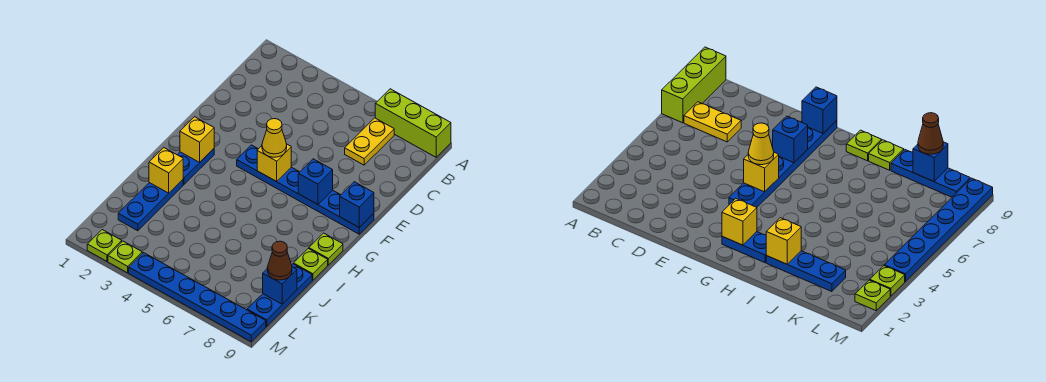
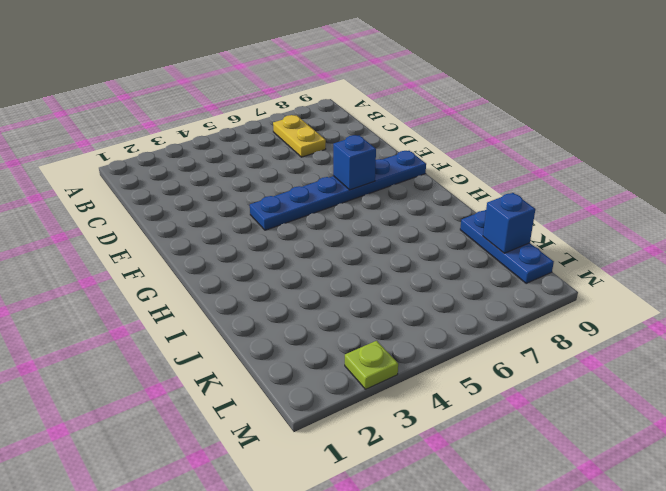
none -> lime 1x3 brick [375,89,451,157]
none -> blue 1x2 plate [177,149,214,184]
none -> lime 1x1 plate [309,233,343,265]

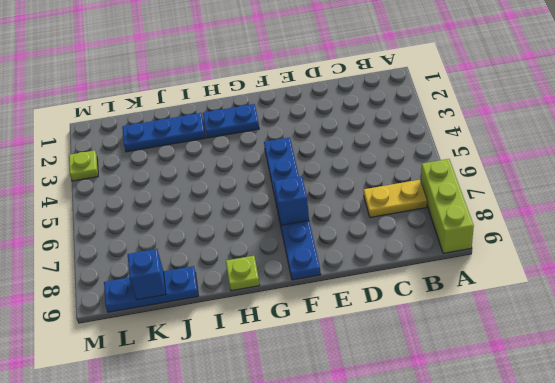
none -> lime 1x1 plate [293,249,328,280]
none -> lime 1x1 plate [87,230,122,261]
none -> blue 1x6 plate [129,253,266,342]

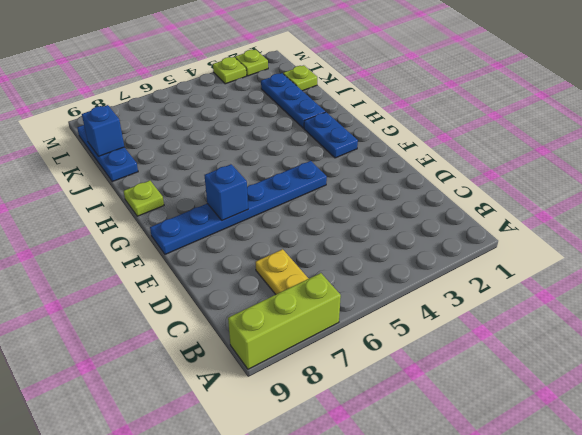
lime 1x1 plate [283,65,317,91] -> lime 1x1 plate moved to [293,249,328,280]
none -> blue 1x6 plate [129,253,266,342]
none -> yellow 1x1 brick [257,144,291,181]
none -> blue 1x1 brick [340,182,374,227]

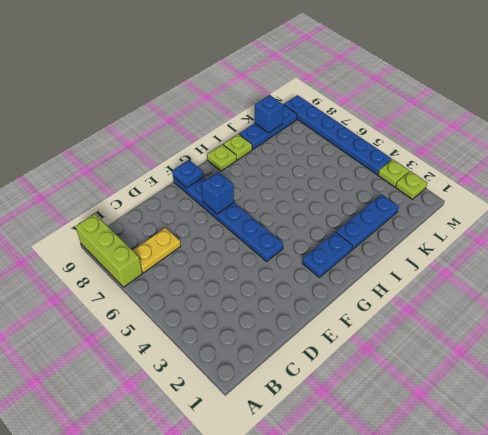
blue 1x1 plate [172,160,203,188] -> blue 1x1 brick [340,182,374,227]
none -> yellow 1x1 brick [257,144,291,181]
none -> yellow 1x1 brick [180,117,214,162]
none -> yellow 1x1 brick [149,148,183,193]

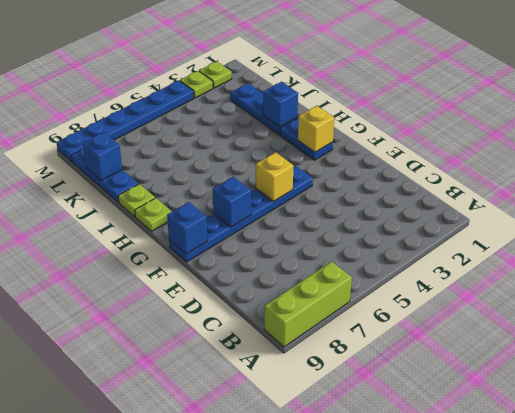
blue 1x1 brick [263,82,298,127] -> yellow 1x1 brick [149,148,183,193]
none -> yellow 1x2 plate [345,118,394,165]
none -> yellow 1x1 cone [262,119,287,157]
none -> brown 1x1 cone [268,241,292,280]

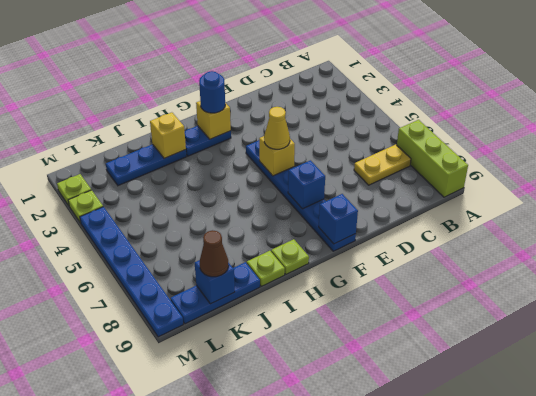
blue 1x1 round brick [199,71,225,113] -> none

